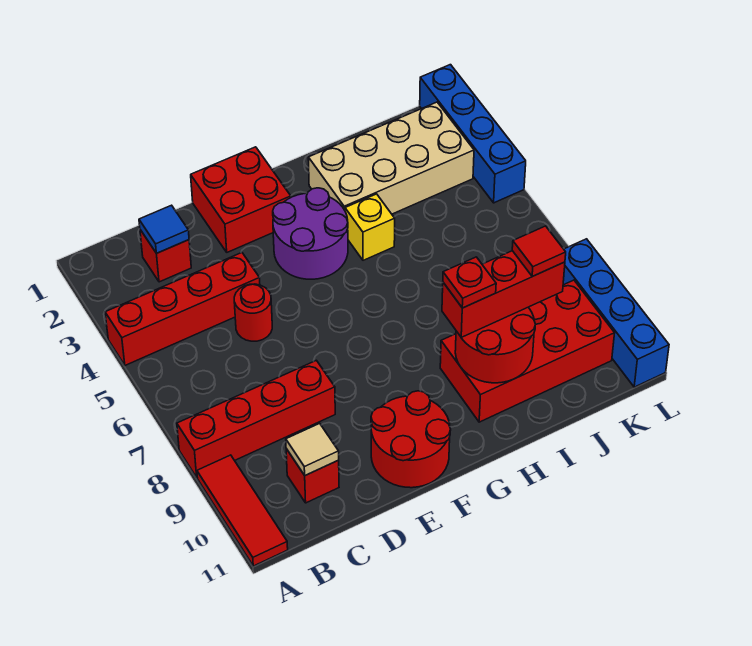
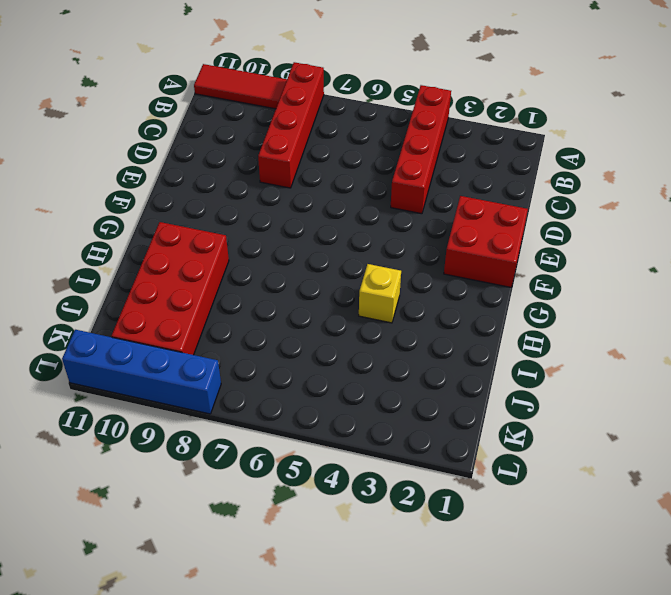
none -> red 1x1 brick [140,230,191,282]
none -> red 1x1 brick [286,449,339,503]
none -> red 1x1 round brick [234,284,272,341]

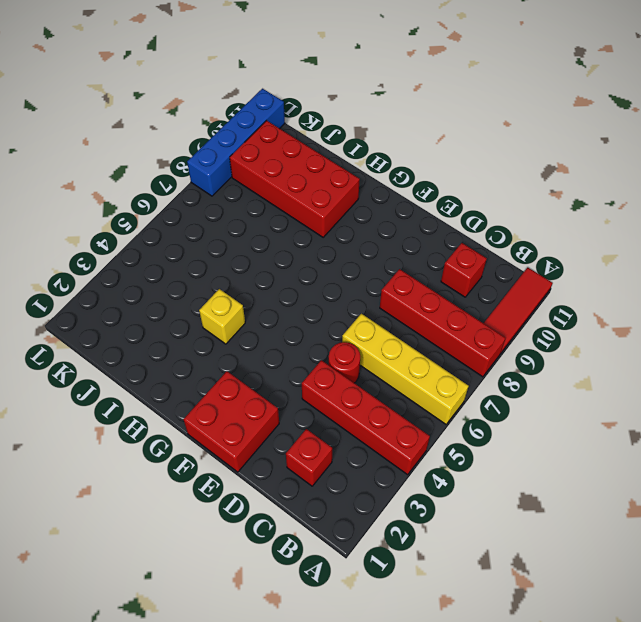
yellow 1x4 brick [342,314,469,424] -> none
none -> red 2x2 round brick [371,391,451,488]
none -> purple 2x2 round brick [273,188,348,279]
none -> tan 2x4 brick [308,102,474,214]

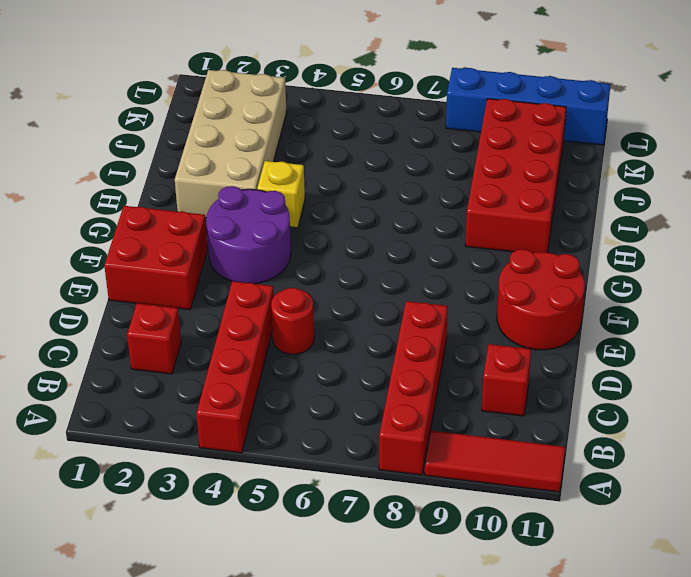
none -> blue 1x4 brick [420,65,526,203]
none -> blue 1x1 tile [139,205,189,253]
none -> tan 1x1 tile [286,423,339,475]

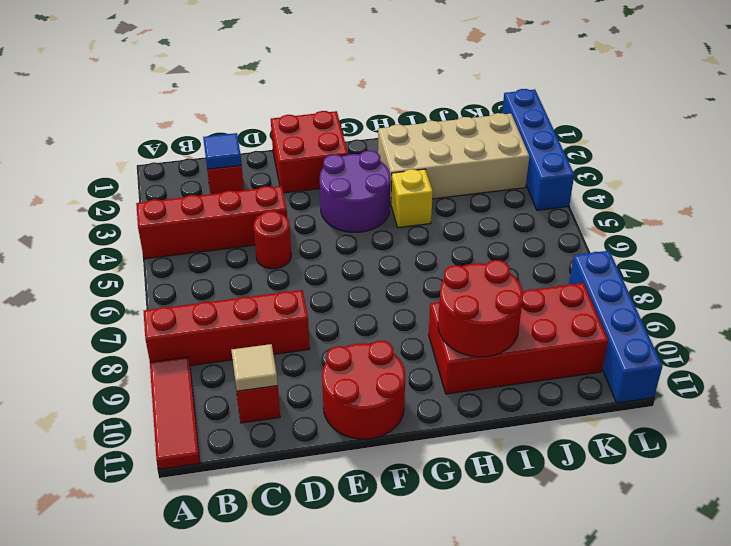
none -> red 1x3 brick [442,251,565,337]
none -> red 1x1 plate [443,257,496,308]
none -> red 1x1 tile [512,226,566,276]

